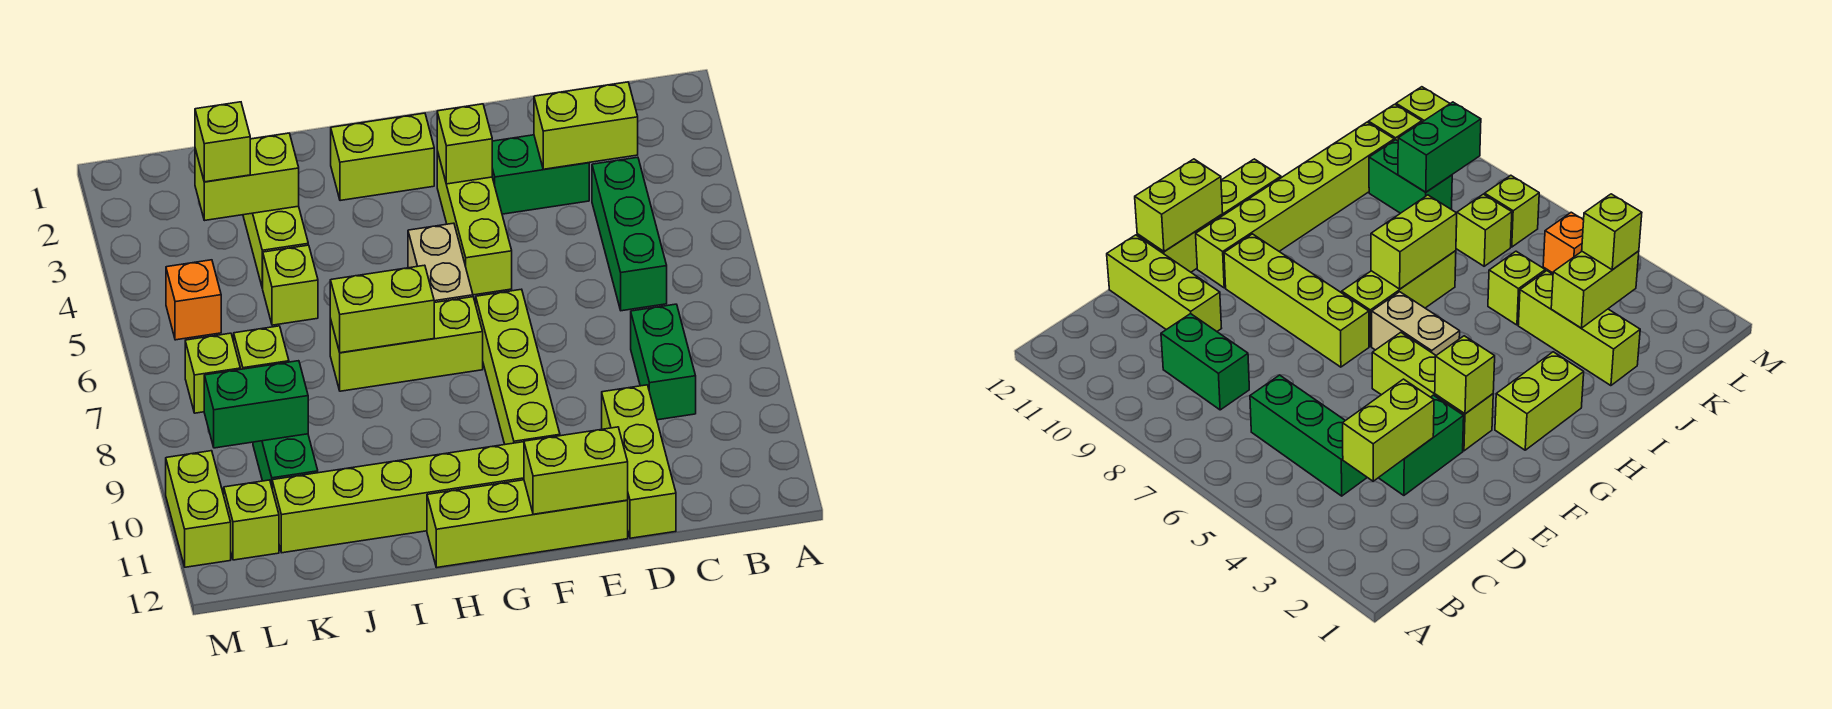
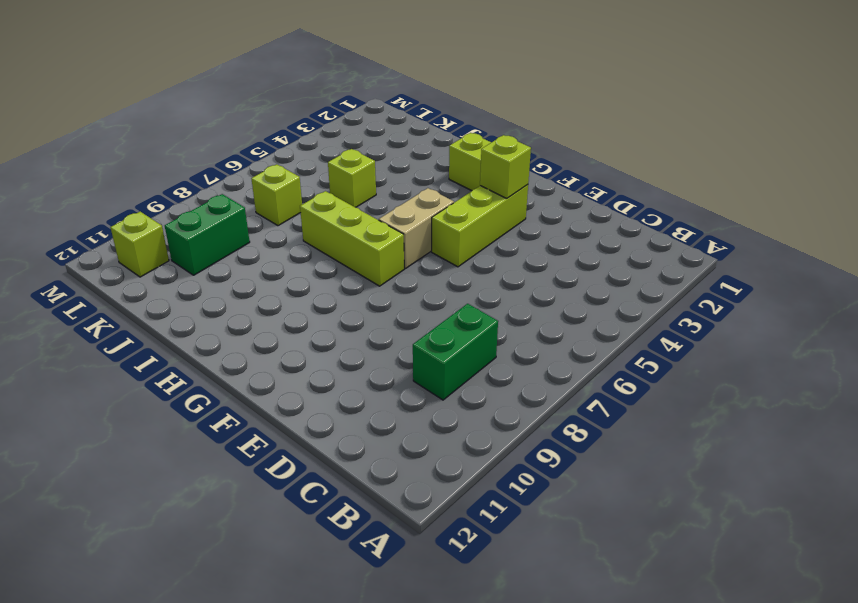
none -> green 1x3 brick [592,157,667,311]
none -> green 1x2 brick [492,135,589,214]
none -> lime 1x3 brick [602,385,676,538]

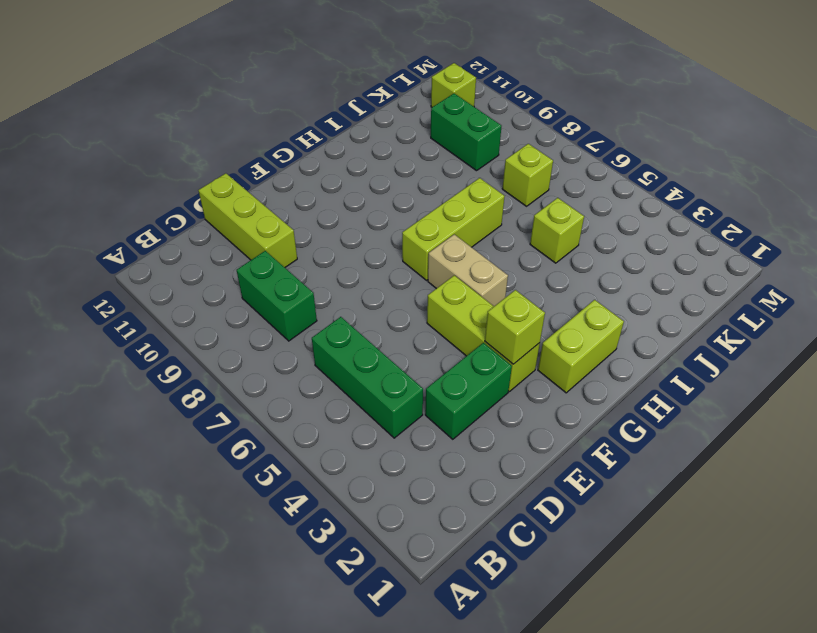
none -> lime 1x4 brick [427,480,628,568]
none -> lime 1x4 brick [476,289,560,444]
none -> lime 1x6 brick [272,442,524,553]

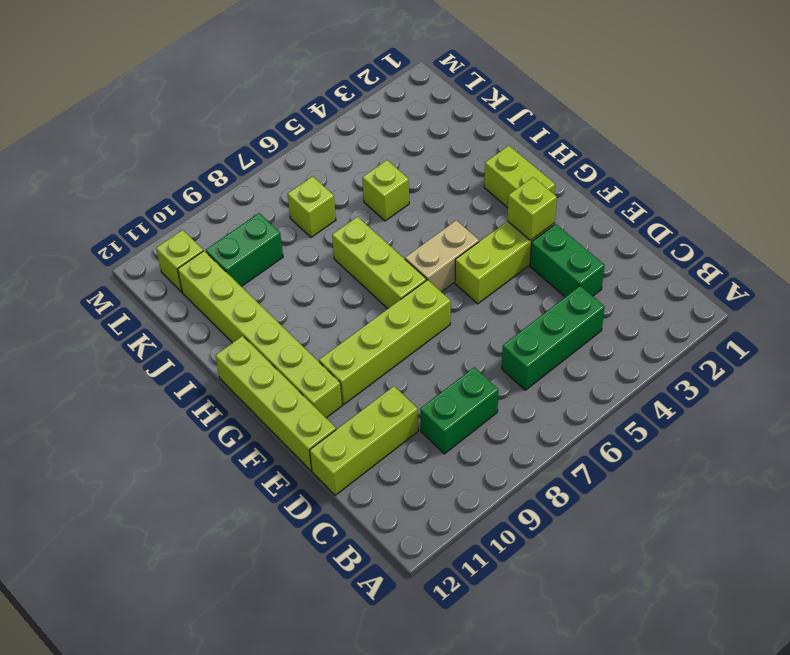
none -> lime 1x3 brick [243,206,308,288]
none -> orange 1x1 brick [166,260,221,340]
none -> lime 1x1 brick [185,333,240,413]

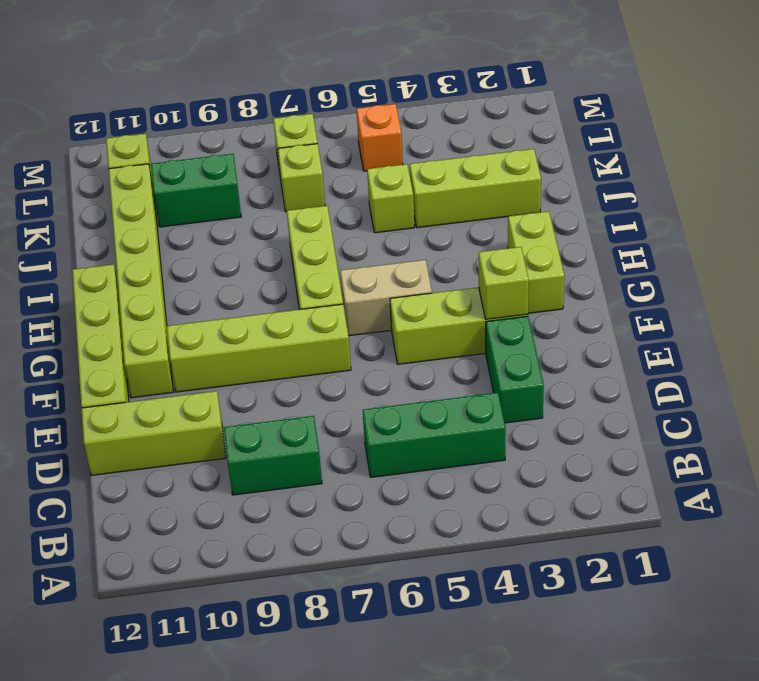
none -> lime 1x2 brick [166,451,231,567]
none -> lime 1x2 brick [534,82,638,169]
none -> lime 1x2 brick [524,427,628,514]

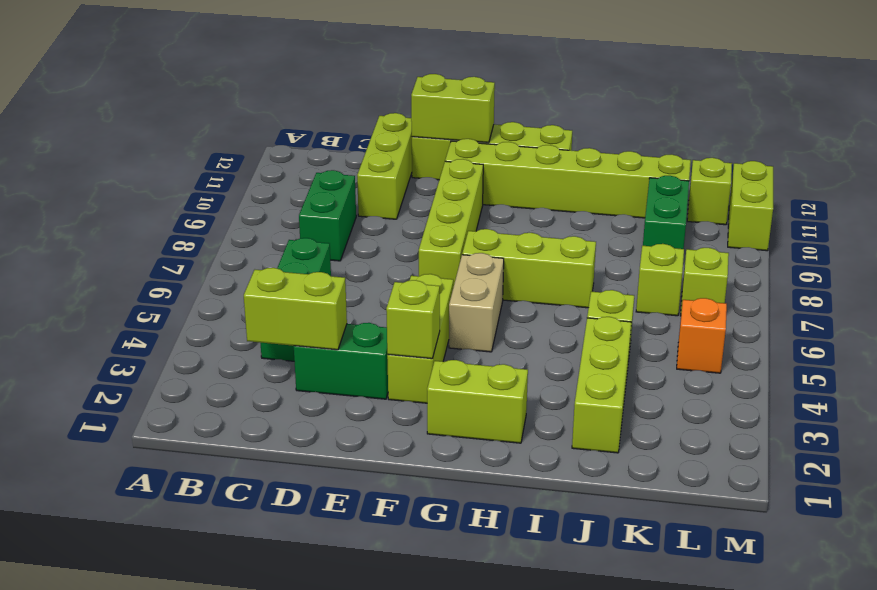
none -> lime 1x2 brick [330,265,434,353]
none -> lime 1x2 brick [195,133,299,221]
none -> green 1x2 brick [204,361,308,448]

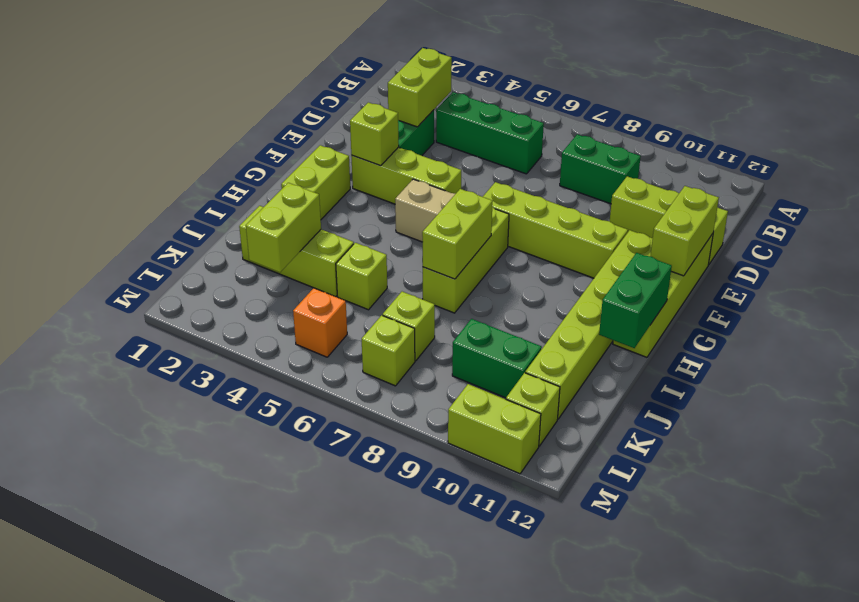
green 1x2 brick [599,253,672,348] -> green 1x2 brick moved to [204,361,308,448]
none -> lime 1x1 brick [195,102,250,182]

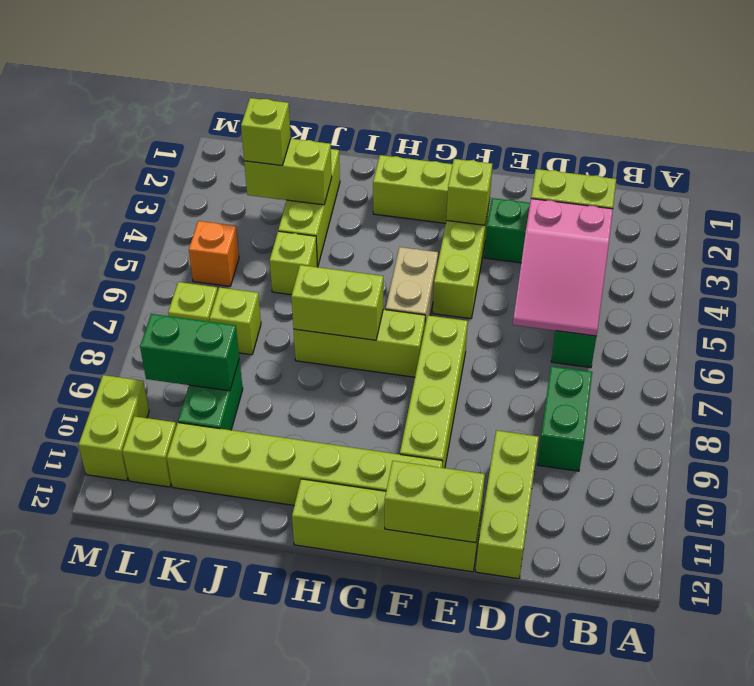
pink 2x3 slope [513,199,613,336] -> none

